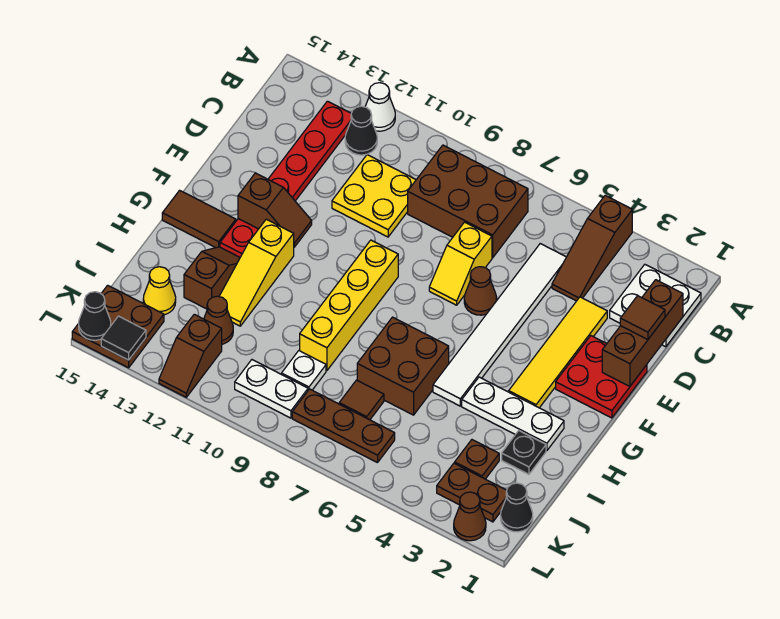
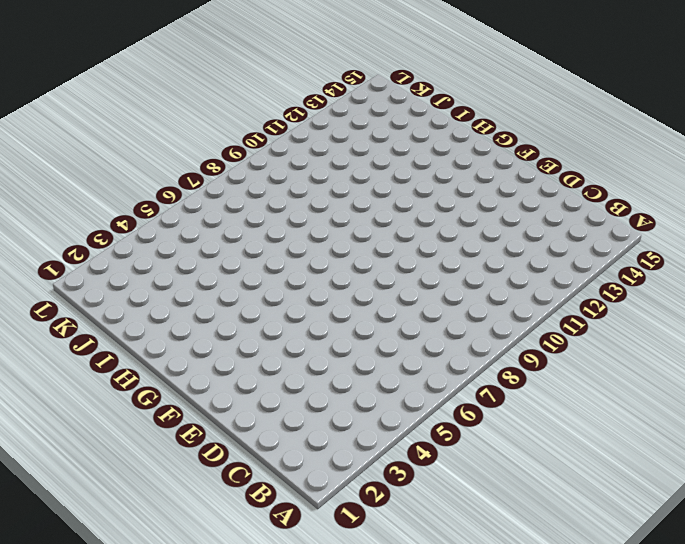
none -> brown 1x3 slope [552,196,632,301]
none -> white 1x1 cone [365,83,395,131]
none -> white 2x2 plate [610,265,701,347]
none -> brown 2x3 brick [408,145,528,258]

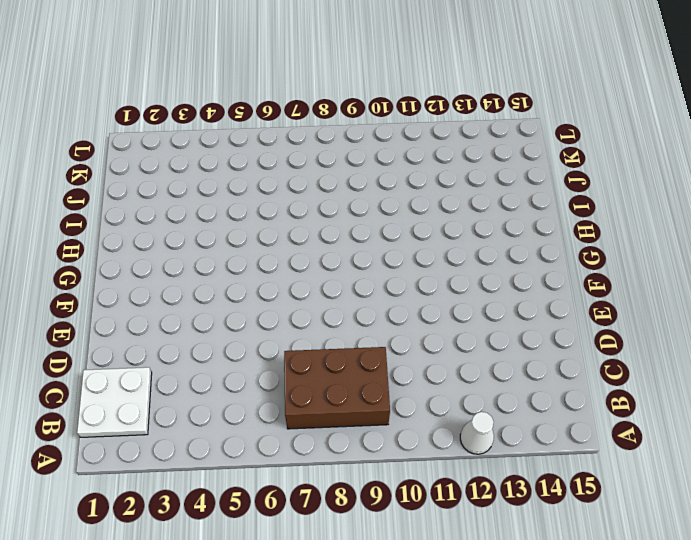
none -> brown 1x3 slope [552,196,632,301]
none -> black 1x1 cone [345,106,377,155]
none -> red 1x6 plate [220,101,351,257]
none -> white 1x6 tile [433,244,566,406]

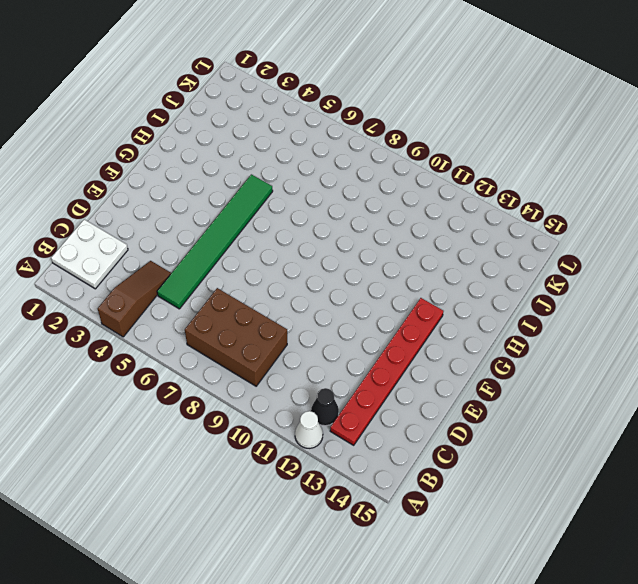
green 1x6 tile [157,174,273,309] -> white 1x6 tile [433,244,566,406]
none -> yellow 2x2 plate [332,155,416,237]
none -> yellow 1x4 tile [509,297,607,408]
none -> yellow 1x2 slope [429,222,492,305]
none -> red 2x2 plate [556,336,647,418]

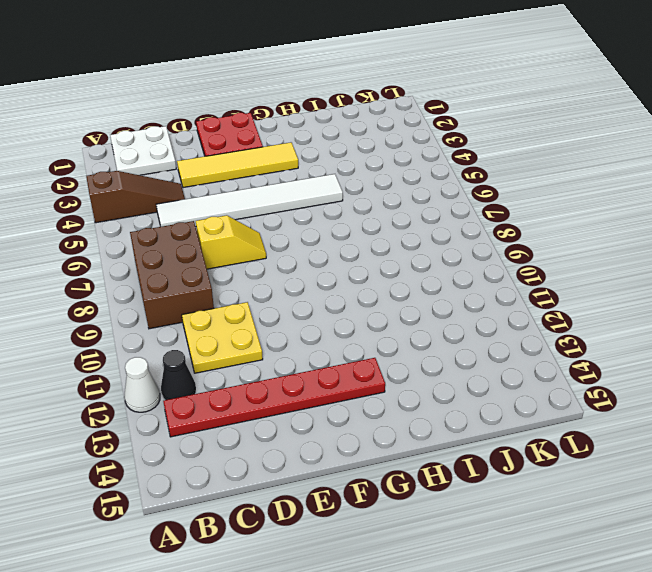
none -> brown 1x1 cone [464,267,497,315]
none -> yellow 1x4 brick [300,240,398,371]
none -> yellow 1x3 slope [219,219,294,326]
none -> brown 1x2 tile [162,190,236,248]

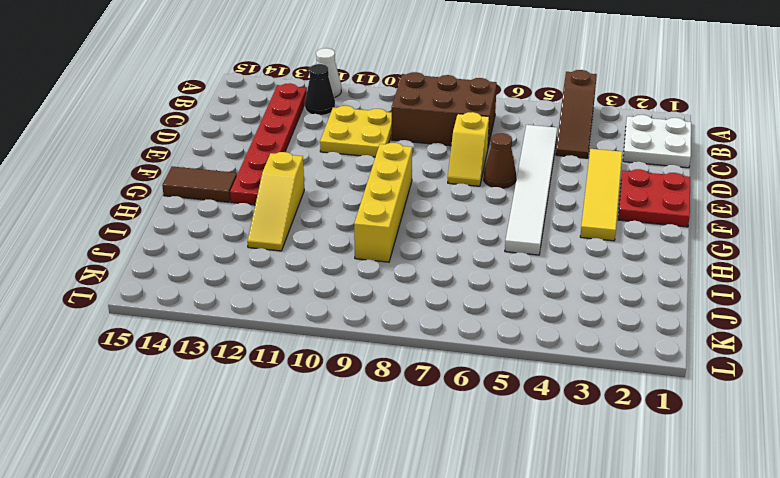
none -> white 1x3 plate [462,377,564,451]
none -> brown 2x2 brick [357,317,449,415]
none -> brown 1x2 slope [184,247,240,309]
none -> black 1x1 plate [502,431,546,474]

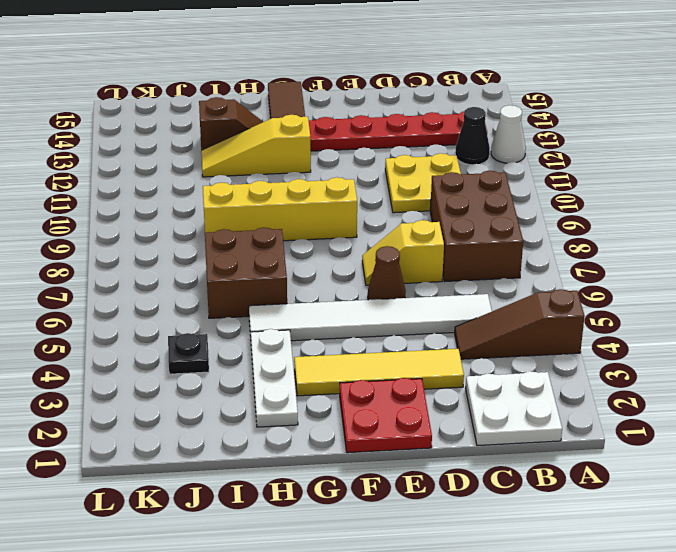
black 1x1 plate [168,333,209,374] -> black 1x1 plate moved to [502,431,546,474]
none -> brown 1x1 plate [455,440,499,479]
none -> brown 1x1 tile [339,380,384,420]
none -> white 1x1 plate [282,351,326,390]
none -> brown 1x1 cone [204,296,233,344]

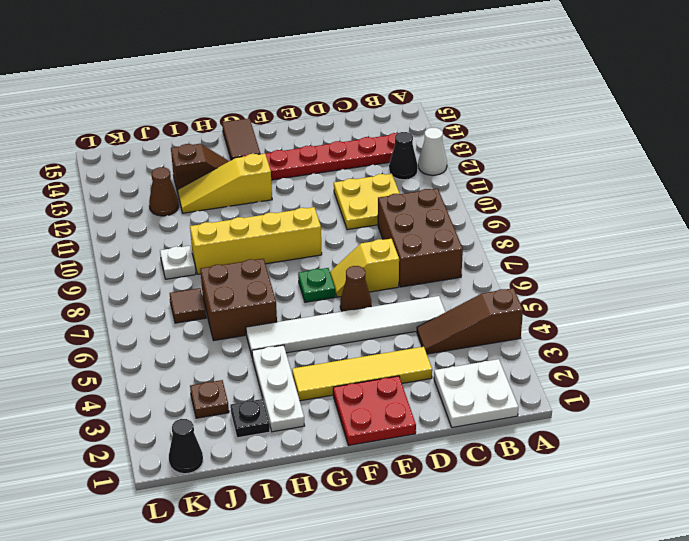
green 1x1 plate [298,268,335,302] -> none
none -> yellow 1x1 cone [143,267,176,315]
none -> brown 1x2 plate [437,463,507,522]
none -> brown 1x3 plate [292,389,395,463]
none -> white 1x2 plate [235,360,308,418]

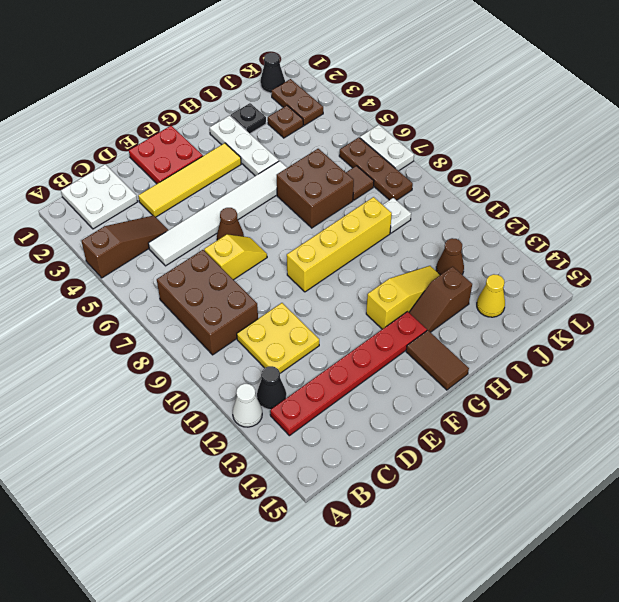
white 1x2 plate [360,125,414,171] -> white 1x2 plate moved to [235,360,308,418]
none -> brown 1x2 slope [159,314,222,397]
none -> brown 2x2 plate [72,285,164,368]
none -> brown 1x1 cone [454,492,486,541]
none -> brown 1x3 brick [602,280,683,386]

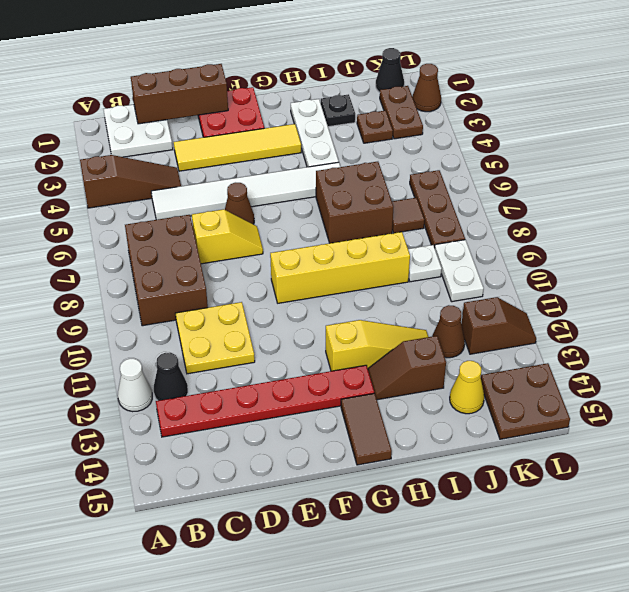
none -> brown 1x2 slope [238,173,312,247]
none -> black 1x1 tile [101,316,146,360]
none -> black 1x1 cone [79,292,111,340]
none -> brown 1x1 tile [620,296,665,340]

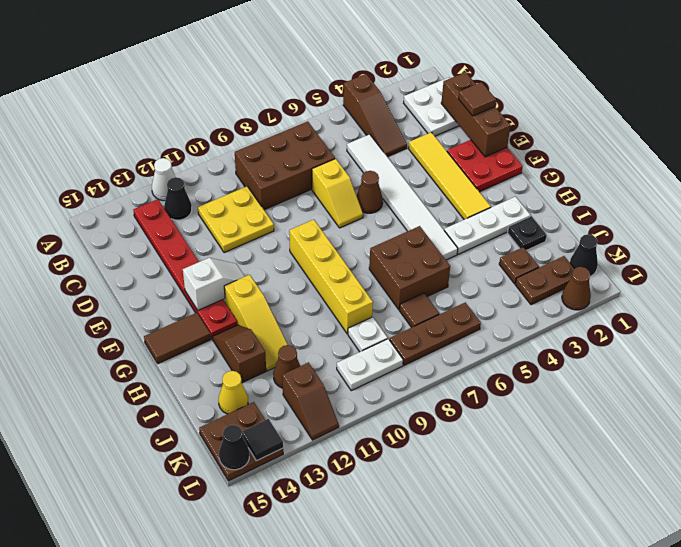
white 1x2 slope [183,258,245,310] -> brown 1x2 slope [238,173,312,247]

